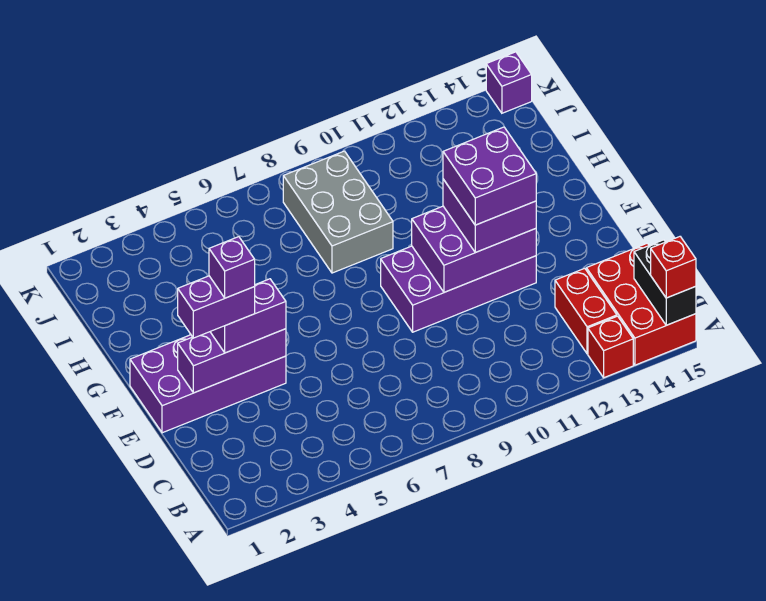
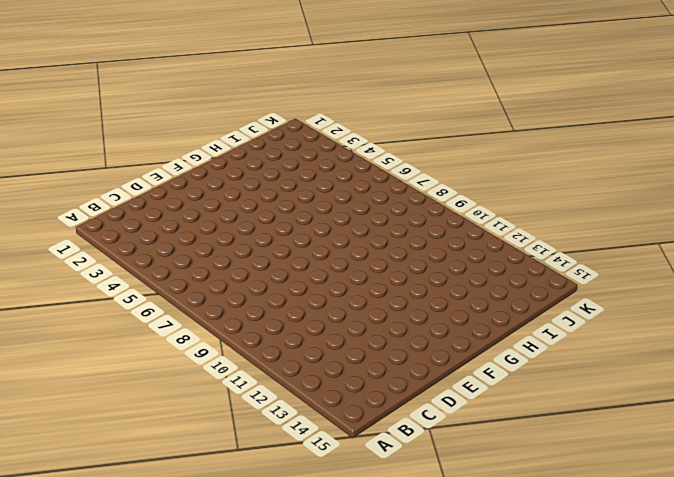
none -> red 1x1 brick [588,316,633,378]
none -> red 2x3 brick [586,243,696,365]
none -> red 1x2 brick [555,268,617,354]

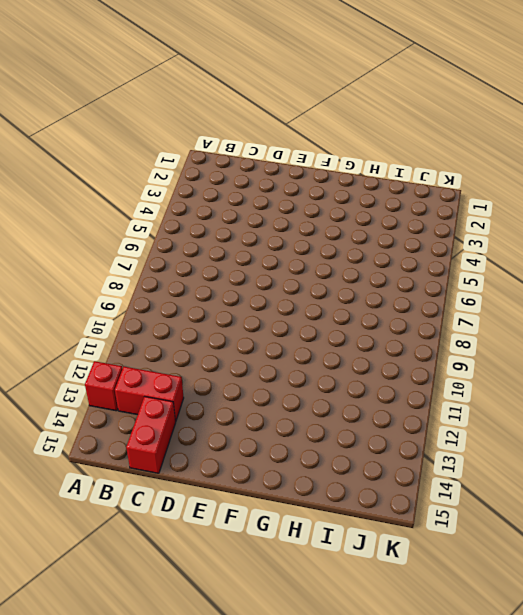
red 1x2 brick [126,397,176,473] -> red 2x3 brick [586,243,696,365]
none -> purple 2x4 brick [130,335,286,433]
none -> purple 2x4 brick [381,246,536,332]
none -> grey 2x3 brick [283,151,393,273]

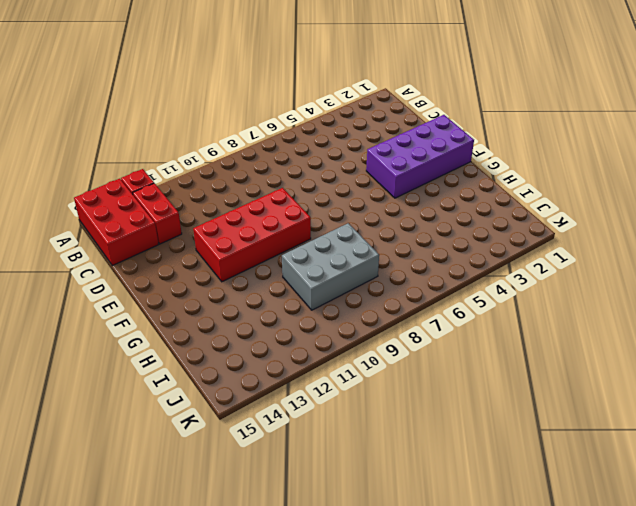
red 2x4 brick [193,188,311,282] -> purple 2x4 brick [381,246,536,332]
grey 2x3 brick [282,223,379,310] -> grey 2x3 brick turned to [283,151,393,273]
none -> purple 1x1 brick [486,52,532,113]
none -> black 1x2 brick [634,240,696,325]
none -> purple 1x3 brick [178,329,286,393]

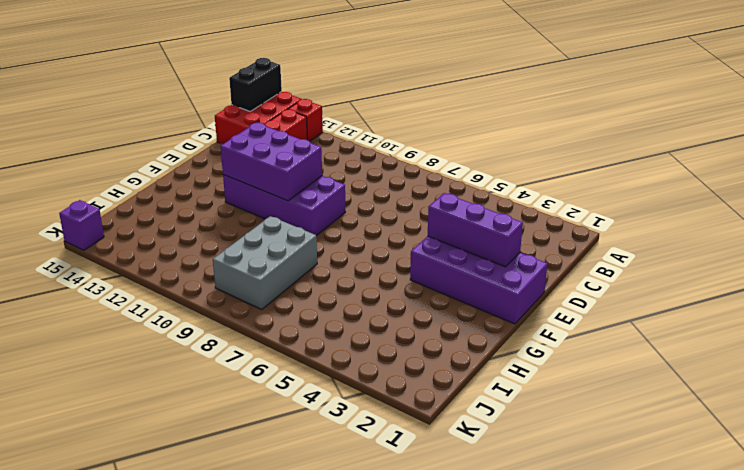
none -> red 1x1 brick [651,237,696,298]
none -> purple 1x2 brick [210,279,286,353]
none -> purple 2x2 brick [443,179,536,252]

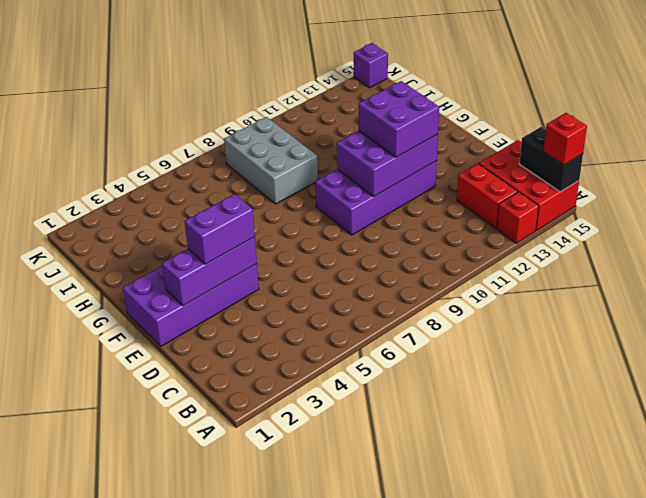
none -> purple 1x2 brick [178,276,255,338]
none -> purple 2x2 brick [443,127,536,225]
none -> purple 1x1 brick [209,237,255,298]

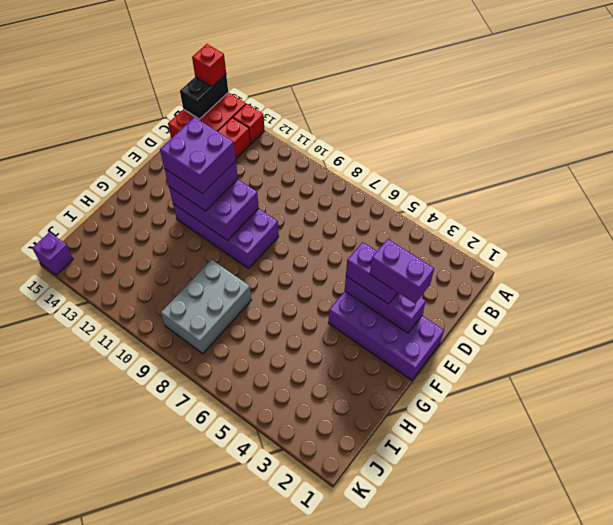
none -> purple 1x1 brick [209,237,255,298]

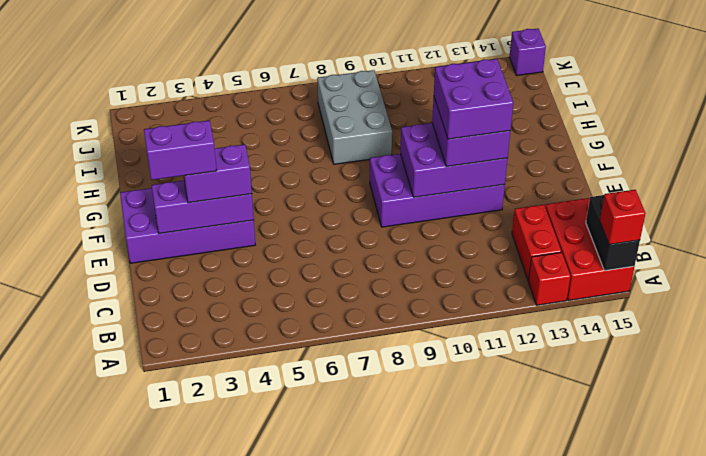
none -> purple 1x1 brick [209,237,255,298]

